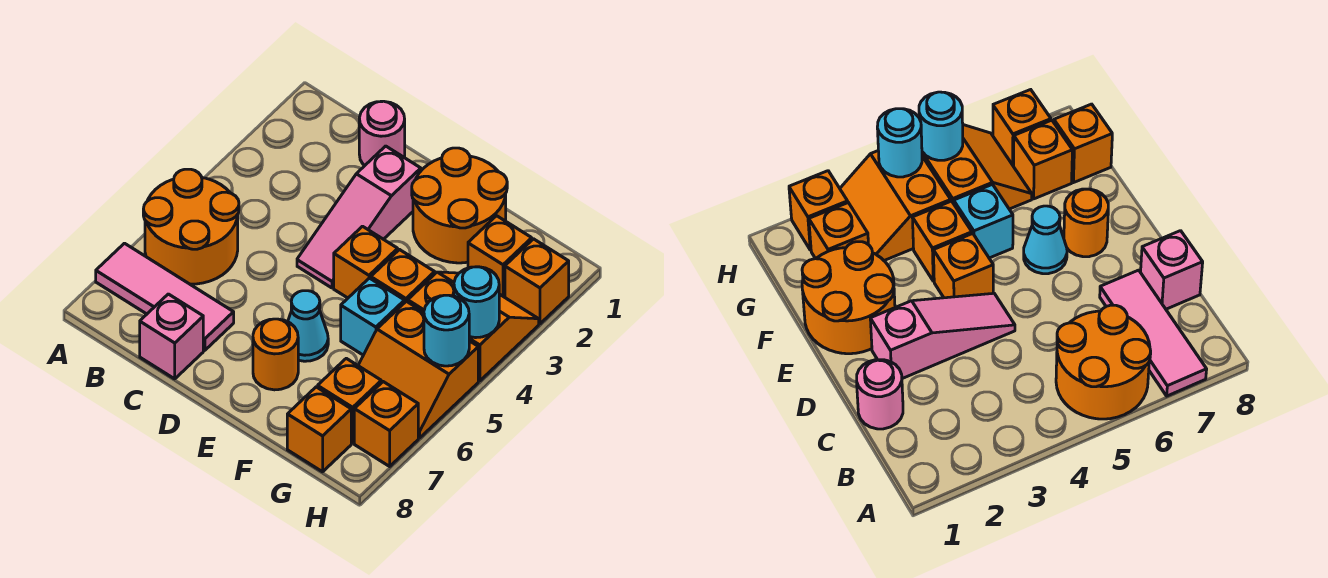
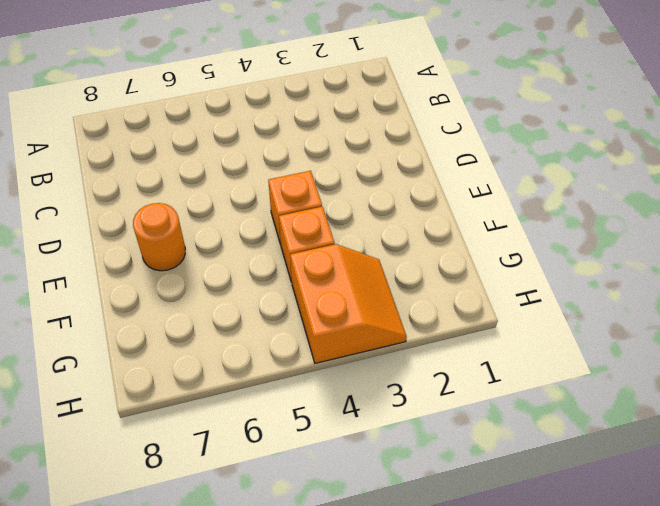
none -> orange 2x2 round brick [143,169,239,284]
none -> pink 1x3 tile [96,243,234,350]
none -> pink 1x1 round brick [359,101,405,166]

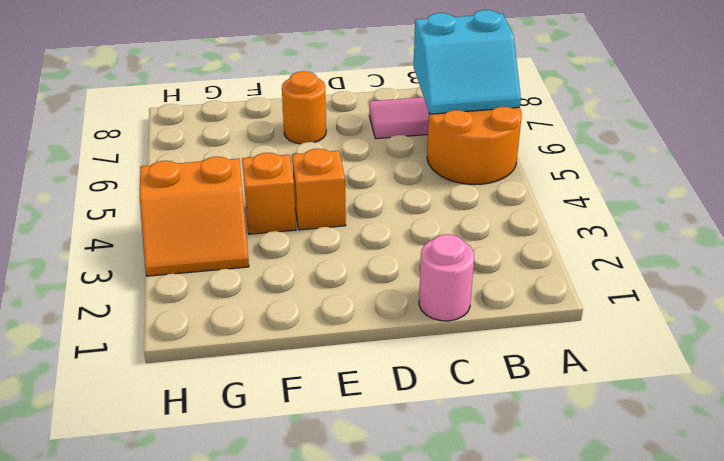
cyan 2x2 slope [414,10,521,114] -> none
none -> pink 1x1 brick [140,294,203,379]
none -> pink 1x3 slope [297,146,421,288]
none -> orange 2x2 round brick [412,148,507,263]

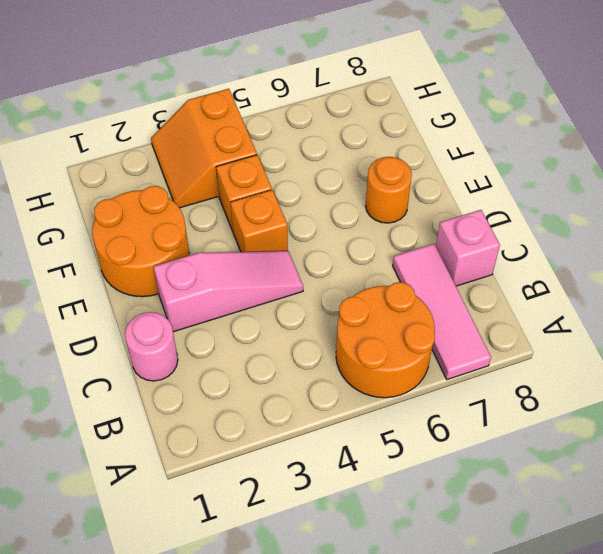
none -> cyan 1x1 cone [288,291,328,361]
none -> cyan 1x1 brick [341,278,405,355]
none -> orange 1x1 brick [468,216,532,297]

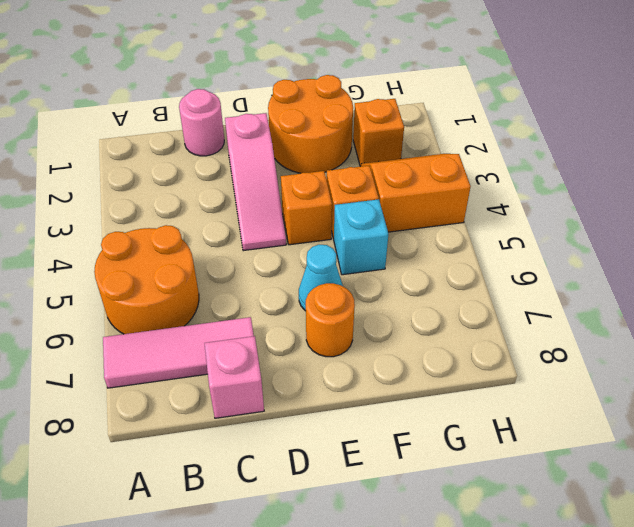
none -> orange 2x2 slope [358,301,478,438]
none -> orange 1x1 brick [318,358,381,443]
none -> orange 1x1 brick [287,387,351,472]

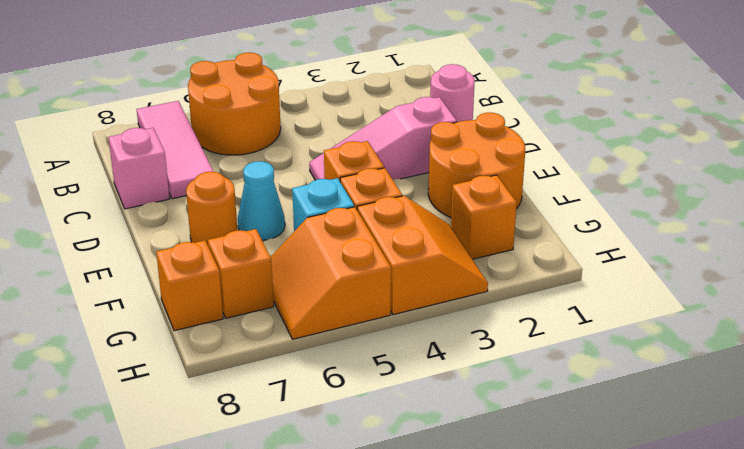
none -> orange 1x1 brick [505,239,569,324]
none -> orange 1x1 brick [354,382,418,466]
none -> cyan 1x1 round brick [454,267,499,338]

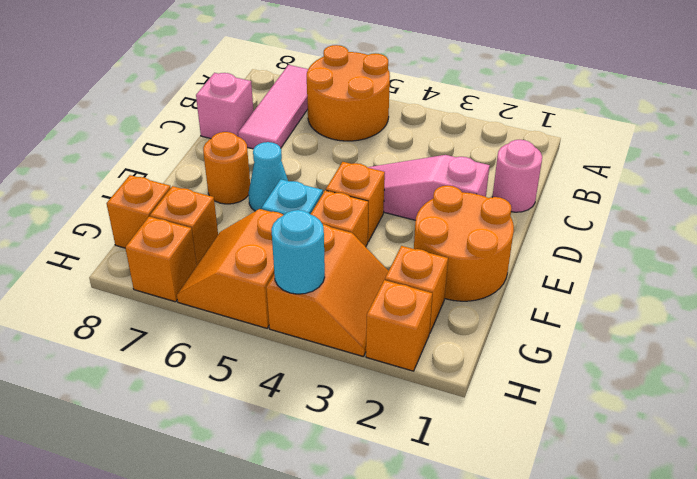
none -> cyan 1x1 round brick [424,295,469,366]

